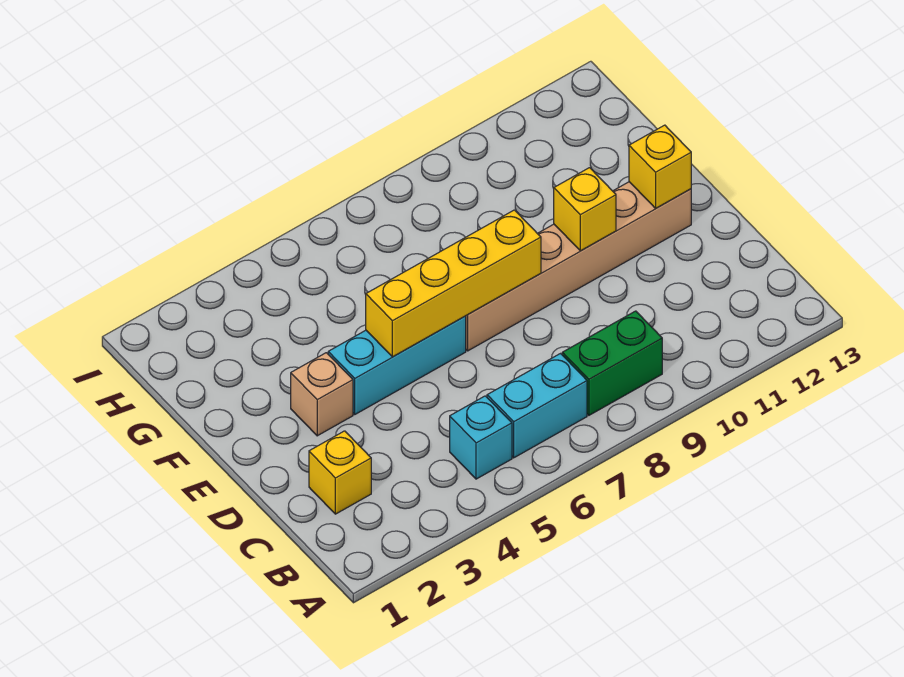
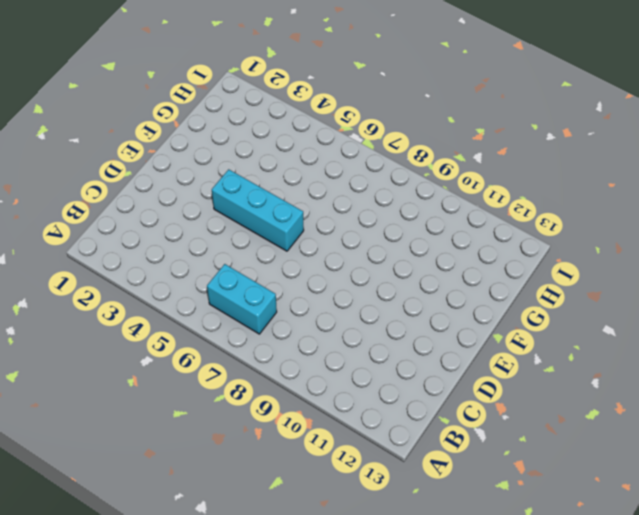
none -> cyan 1x1 brick [450,396,512,479]
none -> green 1x2 brick [562,311,662,415]

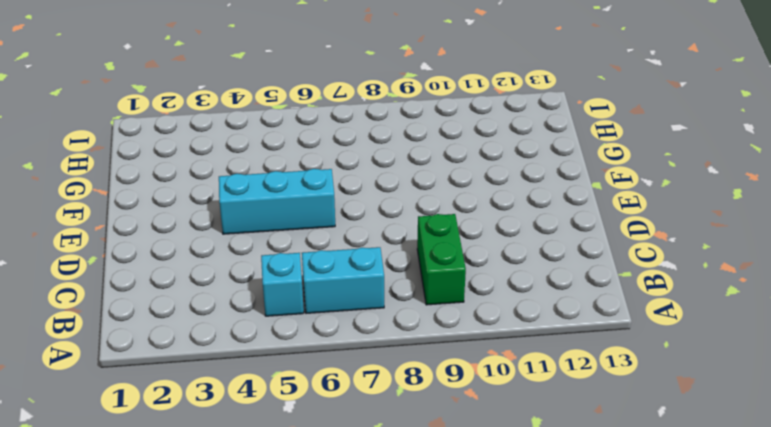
green 1x2 brick [417,214,466,305] -> green 1x2 brick turned to [562,311,662,415]
none -> yellow 1x1 brick [309,431,371,514]
none -> tan 1x1 brick [291,353,353,436]

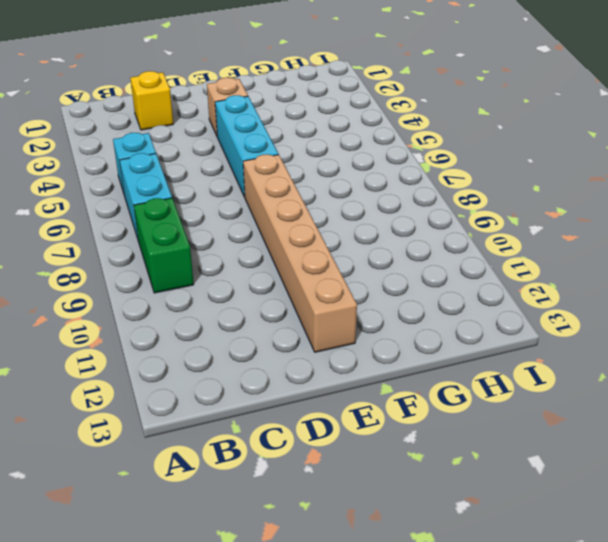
none -> yellow 1x4 brick [366,210,541,357]
none -> yellow 1x1 brick [554,168,616,251]

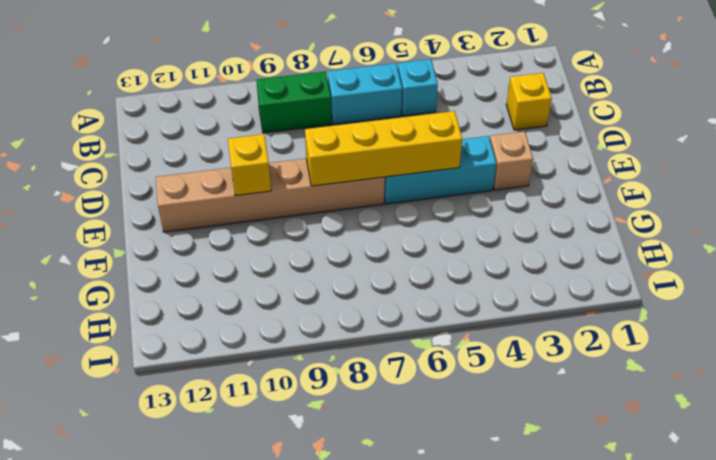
none -> yellow 1x1 brick [629,125,691,208]

